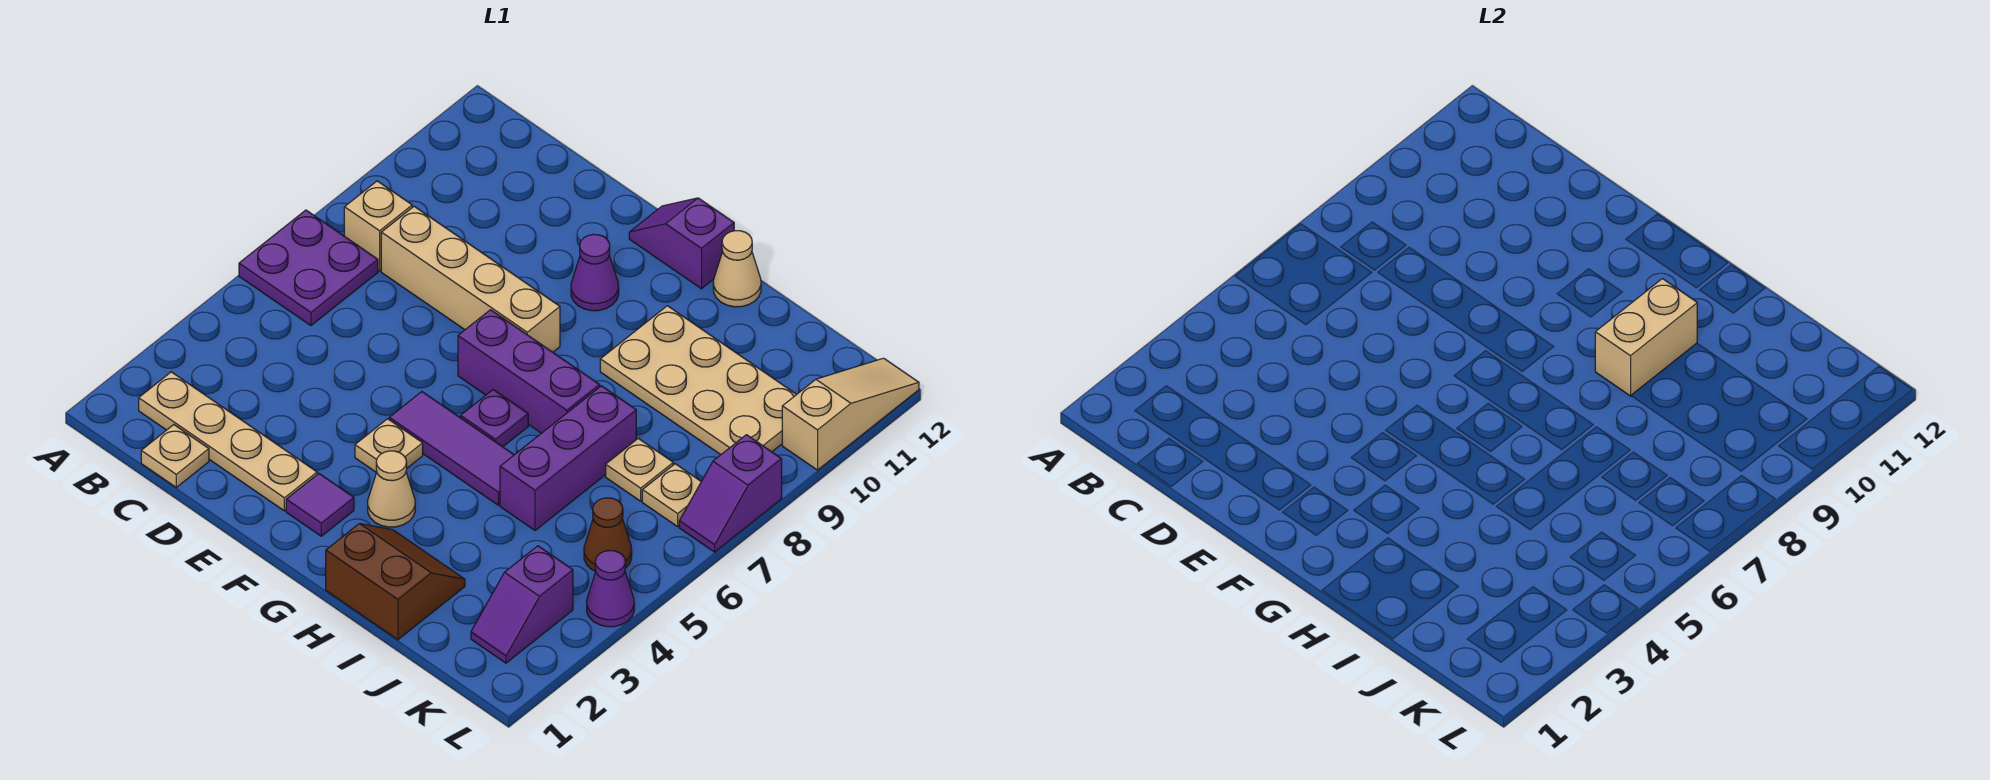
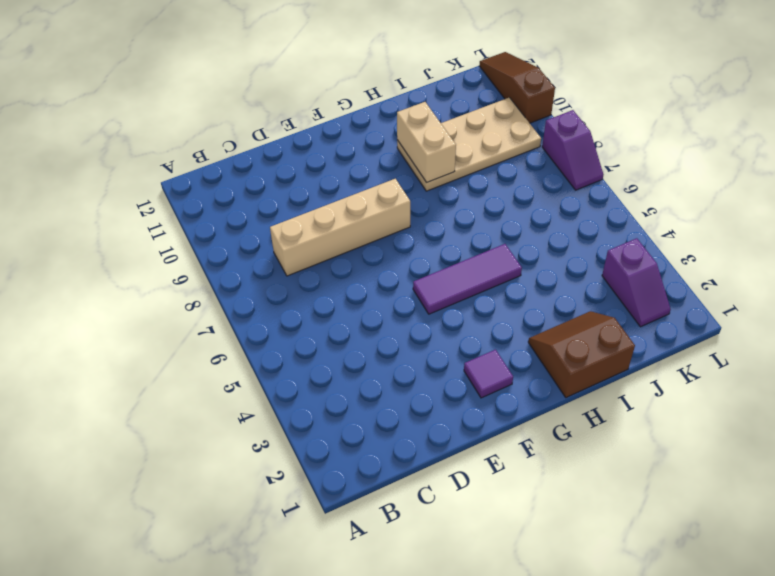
brown 1x3 slope [480,52,555,123] -> tan 1x3 slope [782,358,919,470]
none -> purple 2x2 plate [239,210,378,326]
none -> tan 1x4 plate [139,372,317,511]
none -> tan 1x1 brick [344,181,412,271]

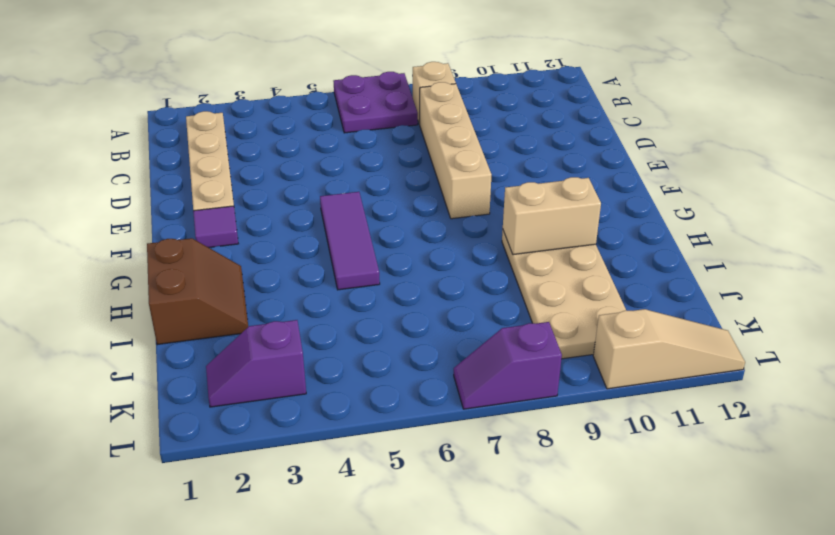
none -> tan 1x1 plate [141,425,209,487]
none -> tan 1x1 plate [355,419,423,472]
none -> purple 1x3 brick [458,310,600,433]

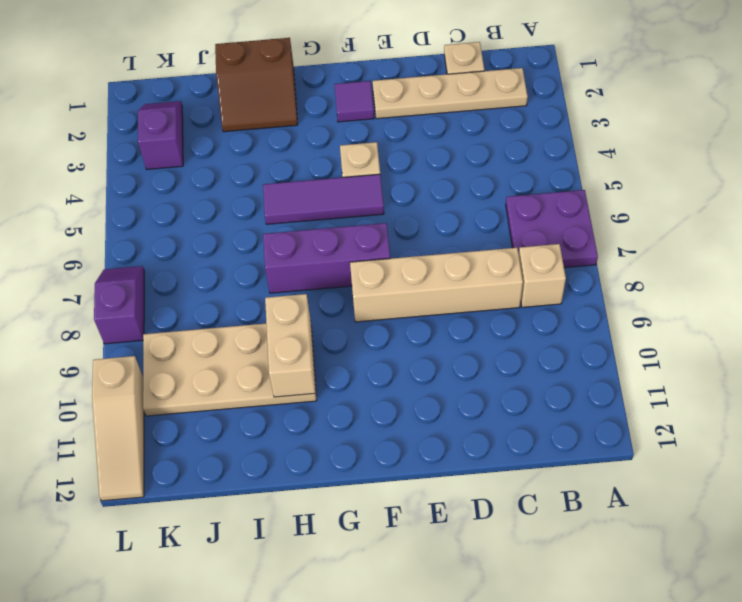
none -> purple 1x1 cone [571,234,619,311]
none -> purple 1x2 slope [629,198,734,289]
none -> tan 1x1 cone [368,451,415,527]

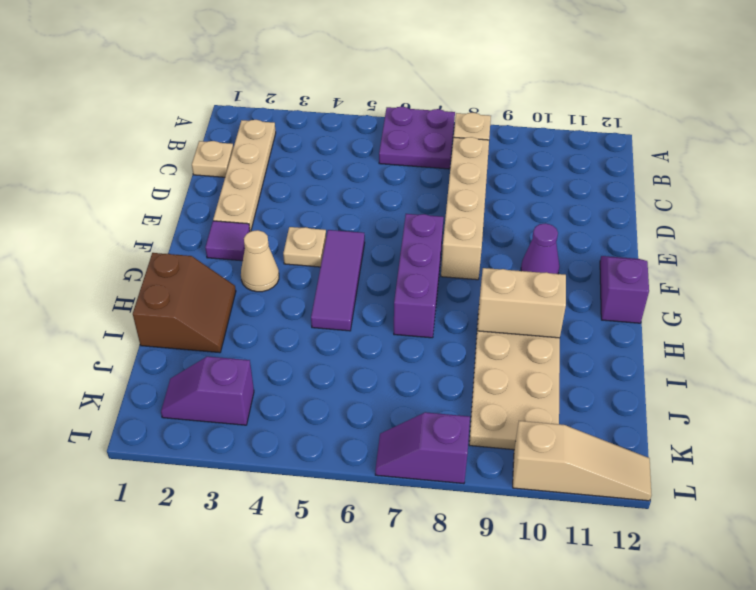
none -> purple 1x1 plate [460,390,528,447]
none -> tan 1x1 cone [713,231,761,307]
none -> purple 1x3 brick [500,386,636,530]

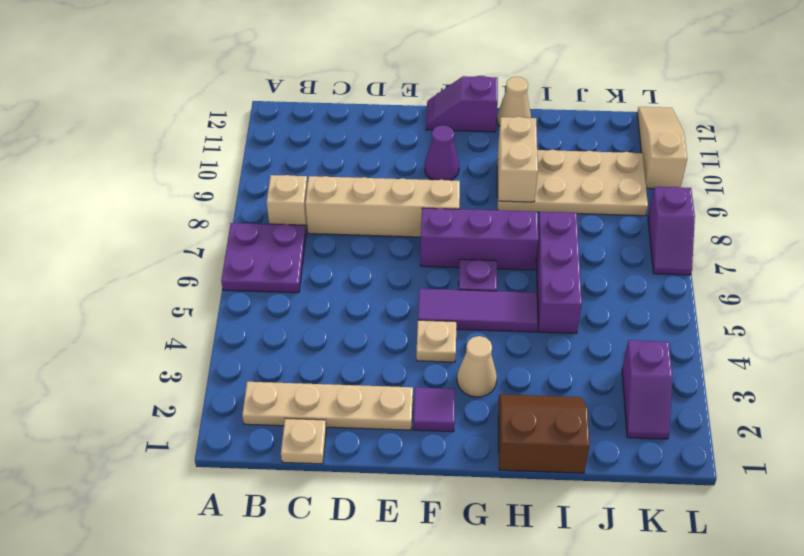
none -> tan 1x1 plate [606,438,673,501]
none -> brown 1x1 cone [584,498,632,571]
none -> tan 1x1 plate [642,464,701,527]

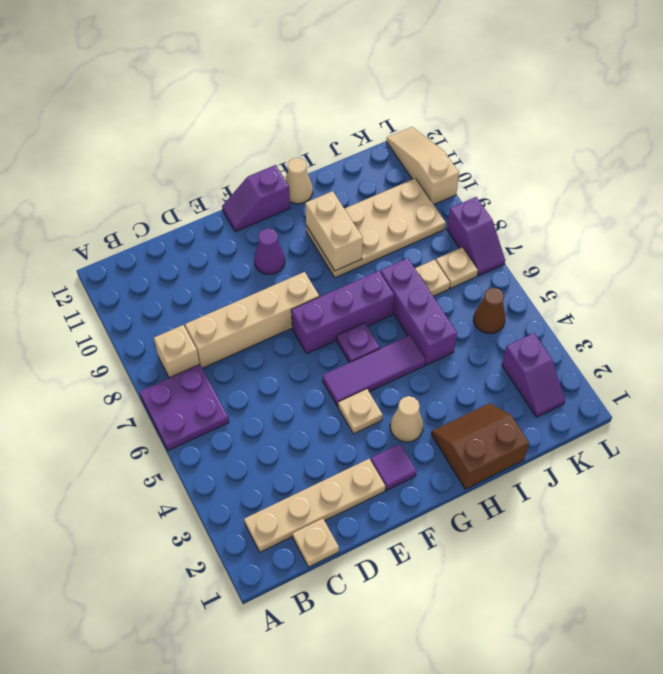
none -> purple 1x1 cone [587,551,634,627]

